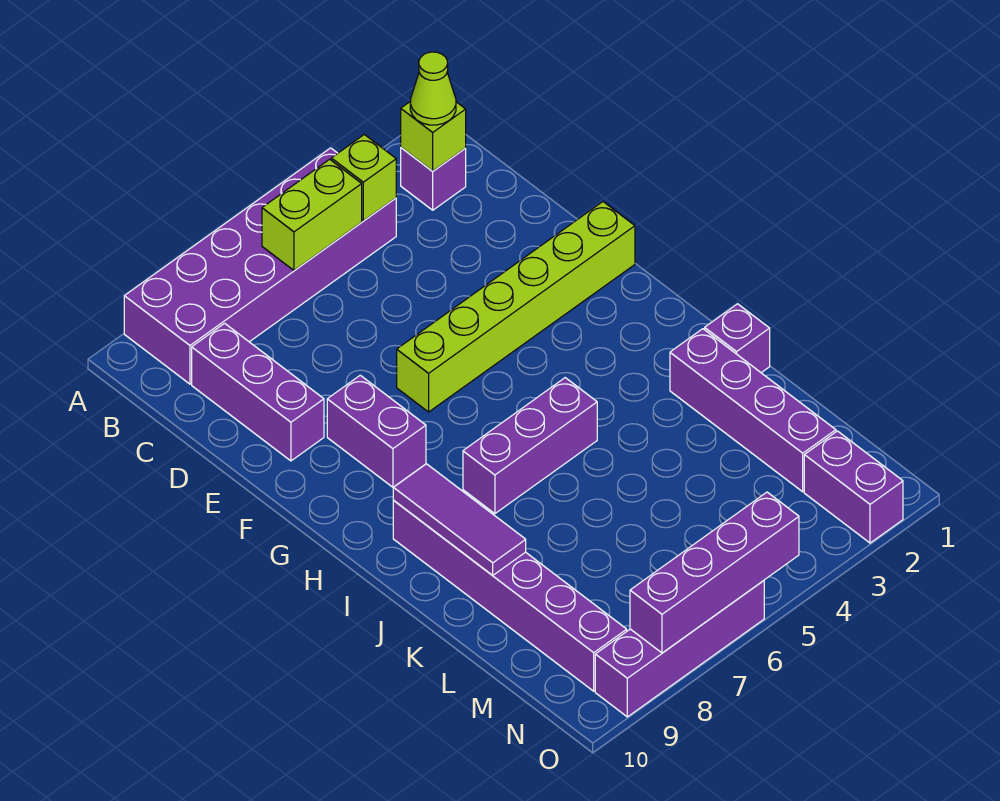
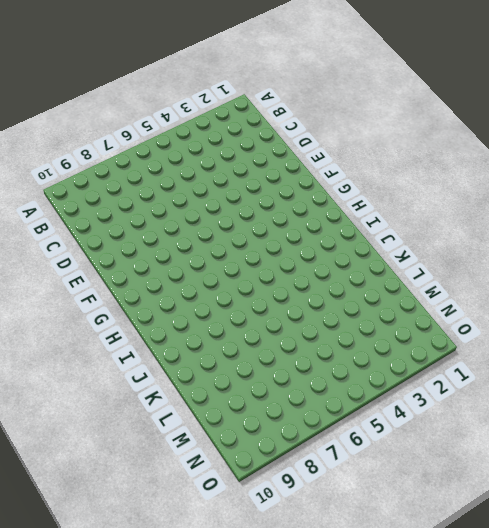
none -> purple 2x6 brick [124,148,396,384]
none -> purple 1x1 brick [401,148,466,210]
none -> purple 1x3 brick [192,323,324,461]

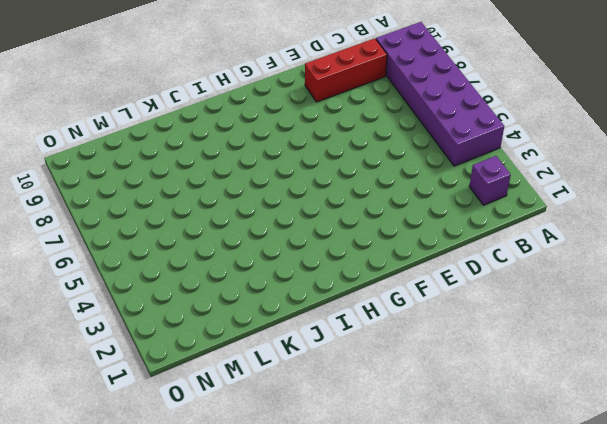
red 1x3 brick [305,38,387,102] -> purple 1x3 brick [192,323,324,461]
none -> lime 1x6 brick [397,202,635,412]
none -> purple 1x2 brick [327,375,426,487]
none -> purple 1x3 brick [463,378,597,514]

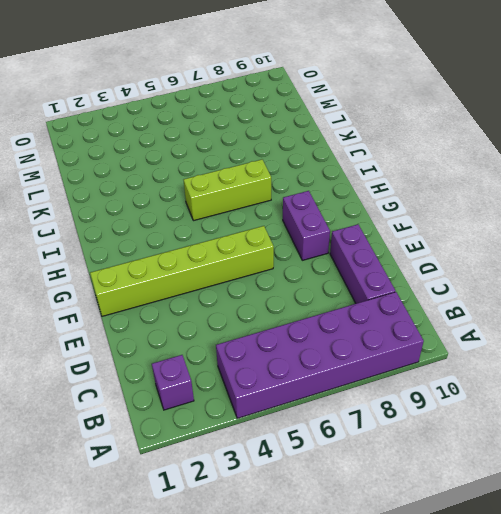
lime 1x3 brick [184,160,271,221] -> purple 1x3 brick [463,378,597,514]
none -> purple 1x6 brick [393,501,627,691]
none -> purple 1x1 brick [705,304,770,373]
none -> purple 1x4 brick [670,329,836,492]

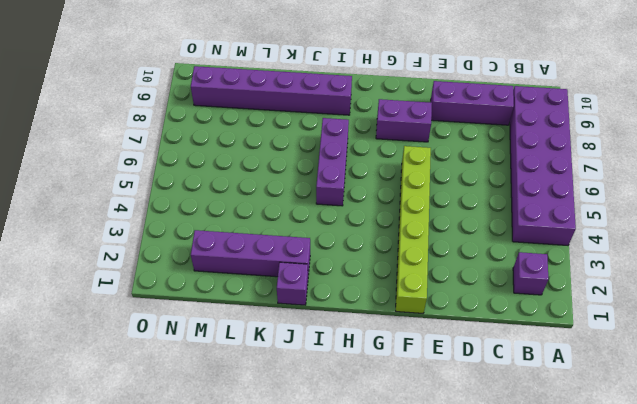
none -> purple 1x2 brick [804,431,903,543]
none -> purple 1x4 brick [595,581,764,717]
none -> lime 1x1 brick [401,102,466,171]

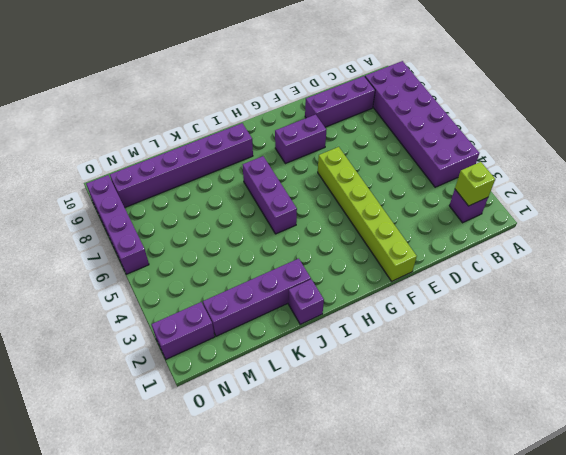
none -> lime 1x1 brick [331,134,396,221]
none -> lime 1x2 brick [262,159,362,271]
none -> purple 1x3 tile [393,464,526,575]

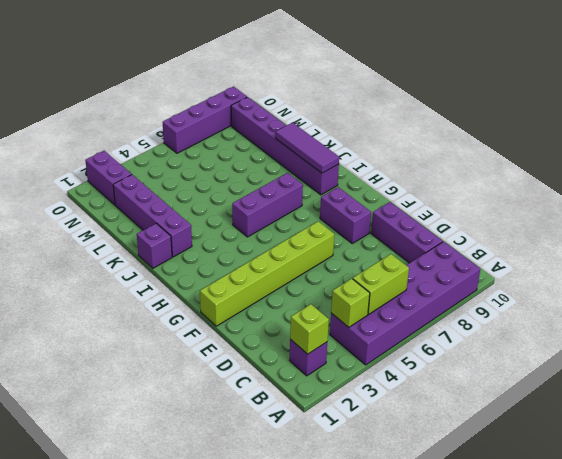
none -> purple 1x4 brick [630,492,799,653]
none -> lime 1x1 cone [410,52,456,125]

